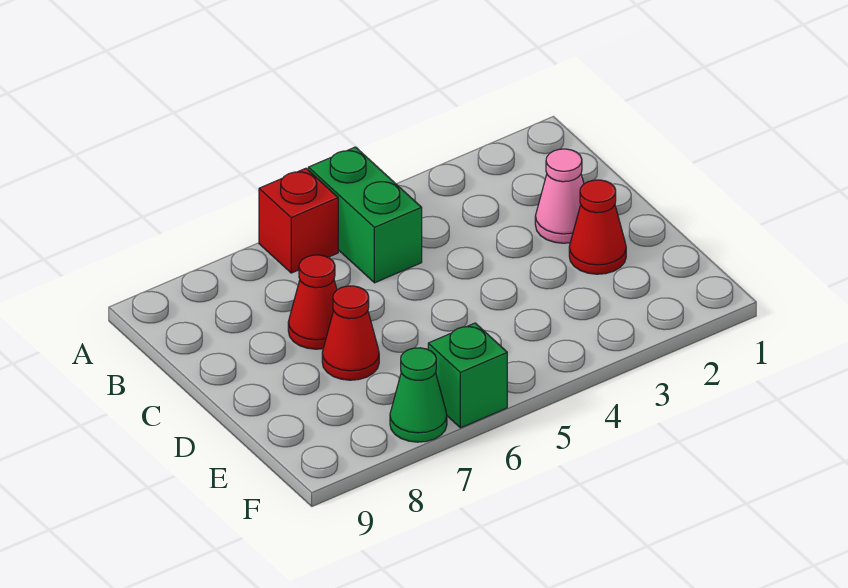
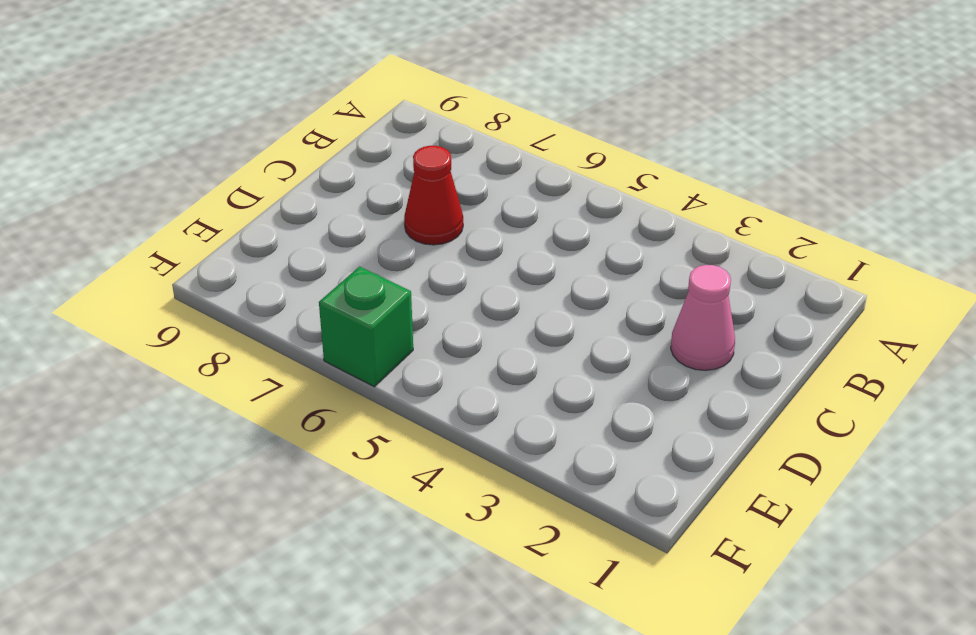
none -> green 1x2 brick [308,147,422,283]
none -> red 1x1 brick [259,168,338,273]

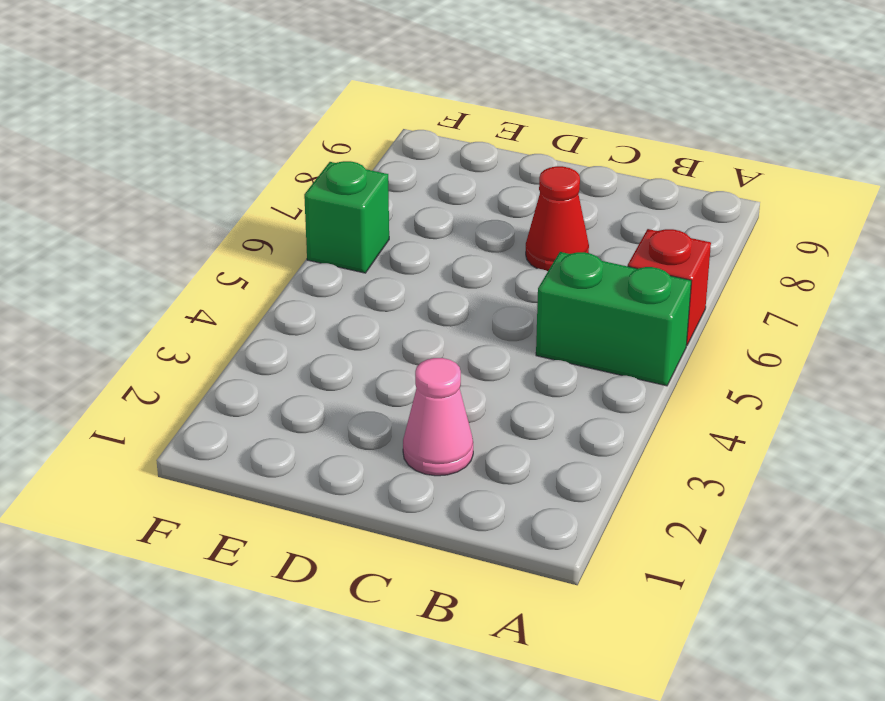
none -> red 1x1 cone [569,180,626,274]
none -> red 1x1 cone [322,286,379,380]

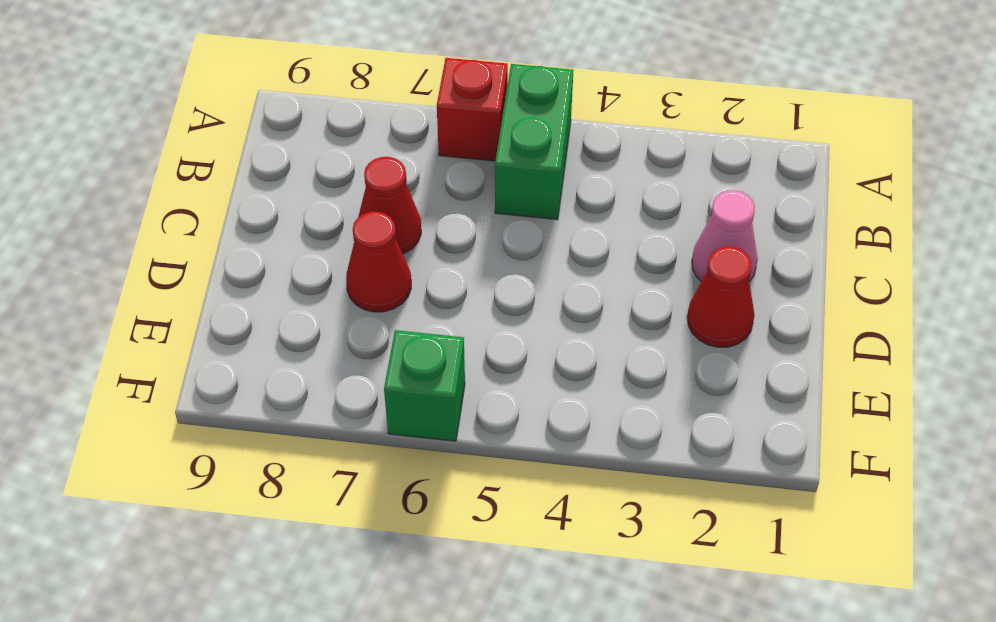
none -> green 1x1 cone [390,348,447,442]

